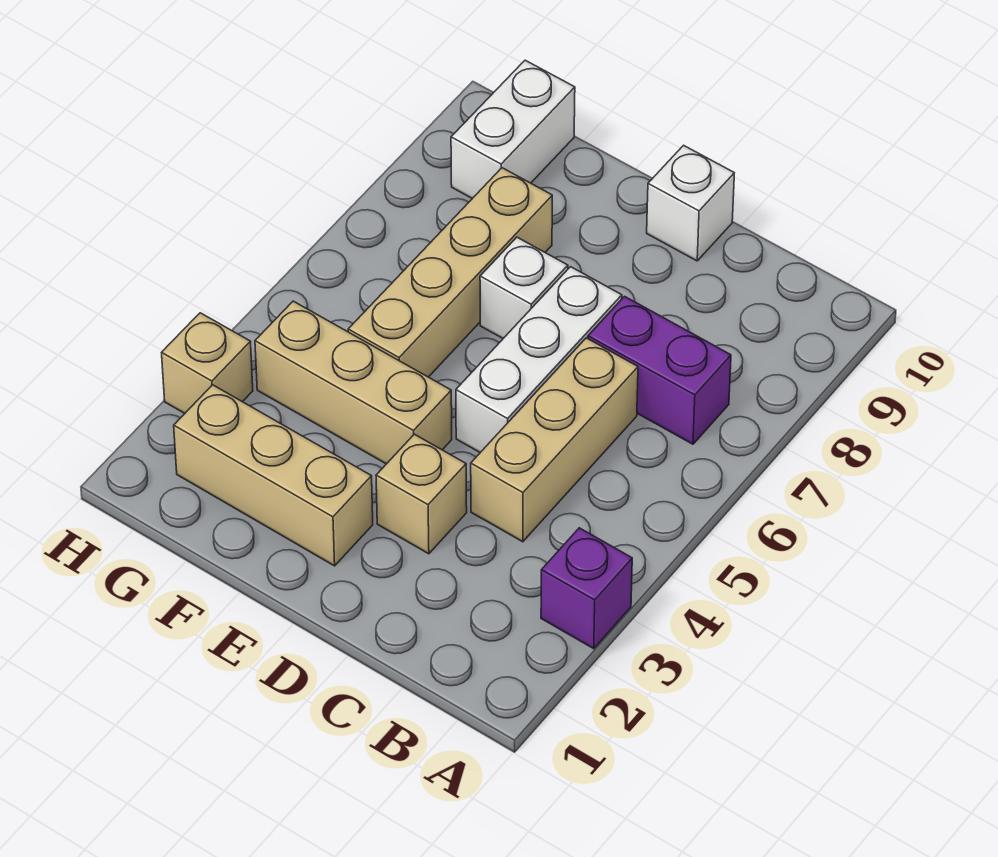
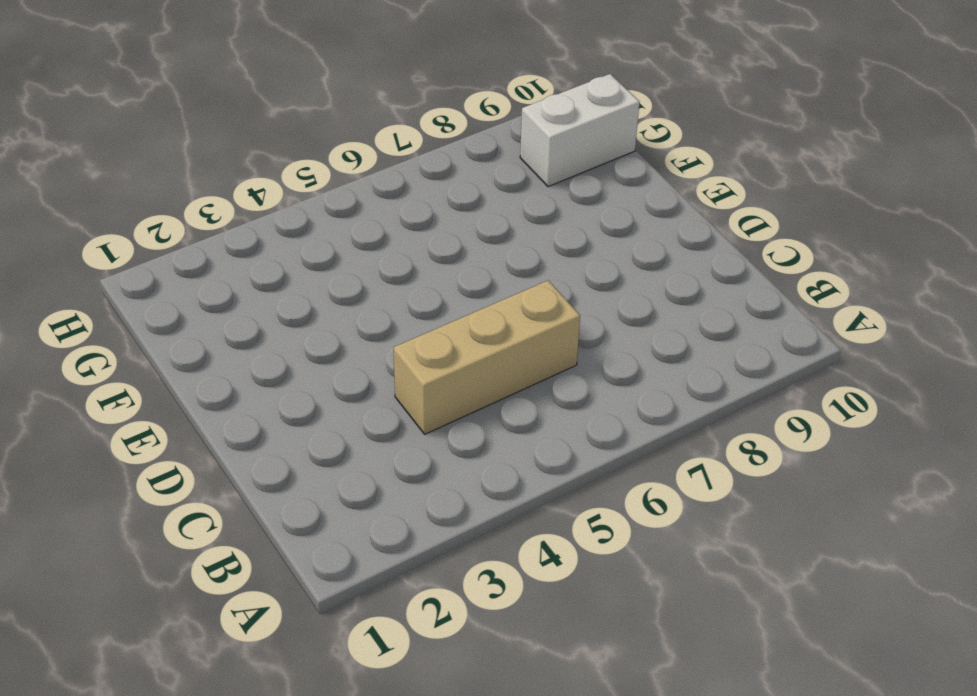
none -> purple 1x1 brick [541,528,632,649]
none -> purple 1x2 brick [588,296,731,444]
none -> tan 1x1 brick [376,434,467,554]

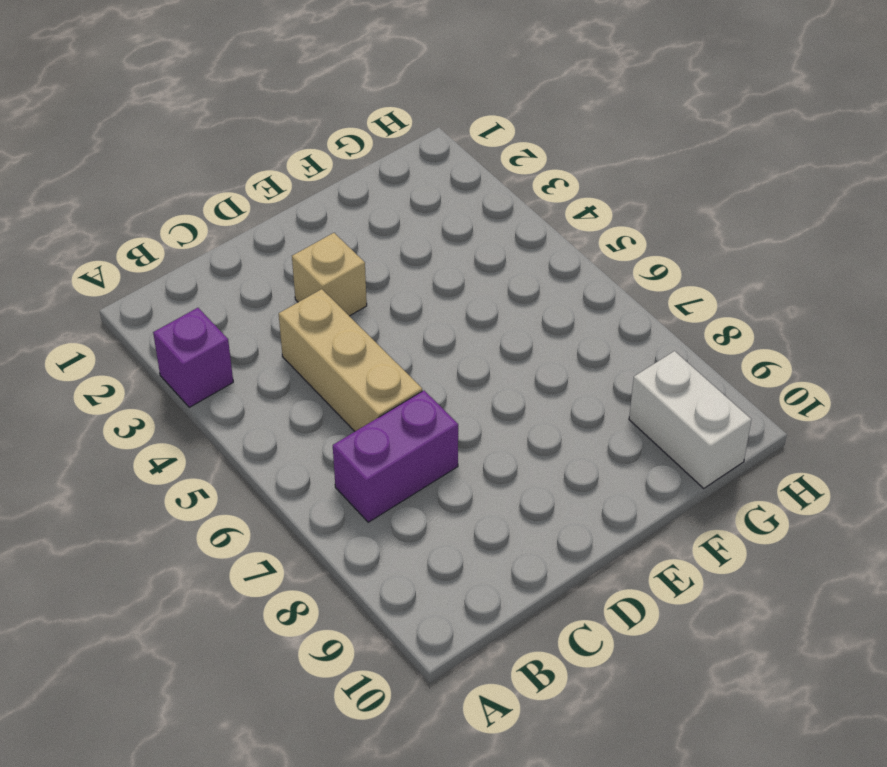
none -> white 1x3 brick [456,267,622,452]
none -> white 1x1 brick [647,145,734,261]
none -> tan 1x3 brick [174,385,373,566]

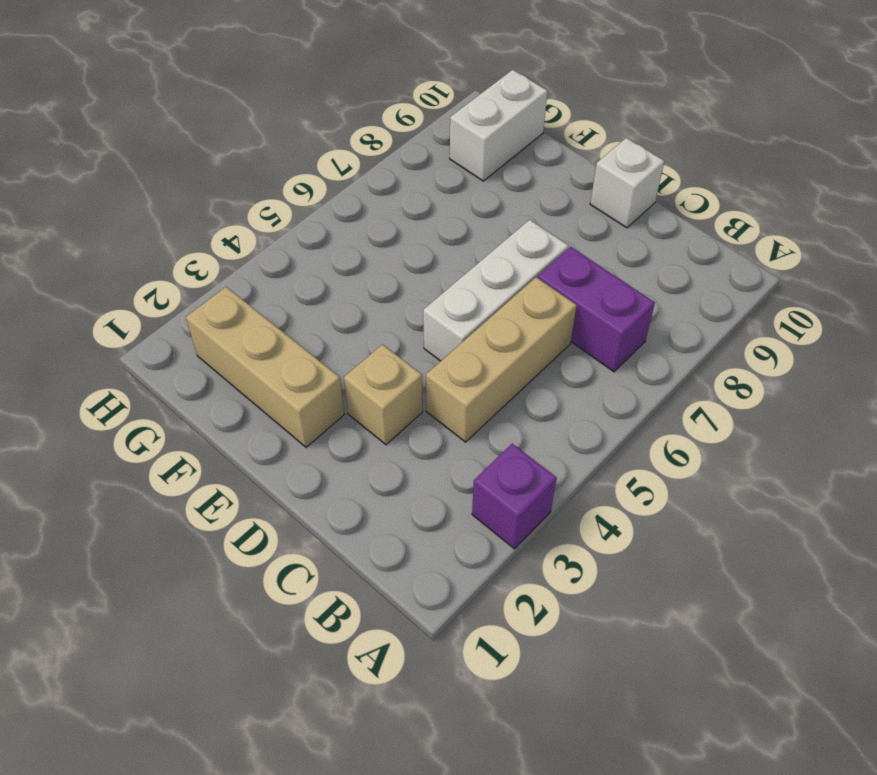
none -> tan 1x3 brick [255,301,452,464]
none -> white 1x1 brick [480,237,568,338]
none -> tan 1x4 brick [348,168,552,377]

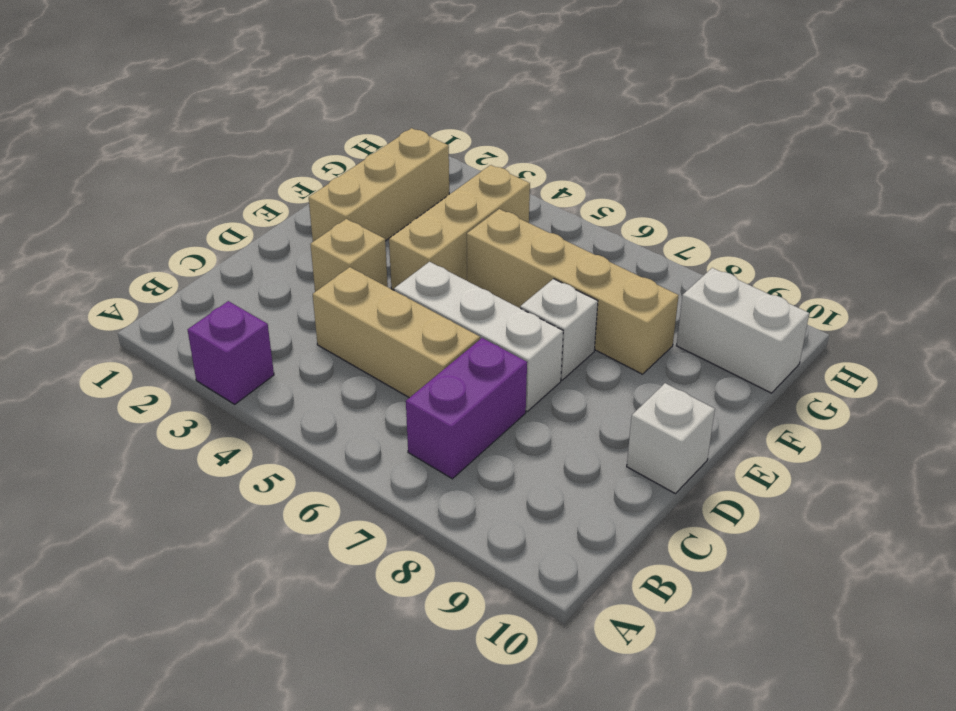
none -> tan 1x1 brick [162,313,253,413]

